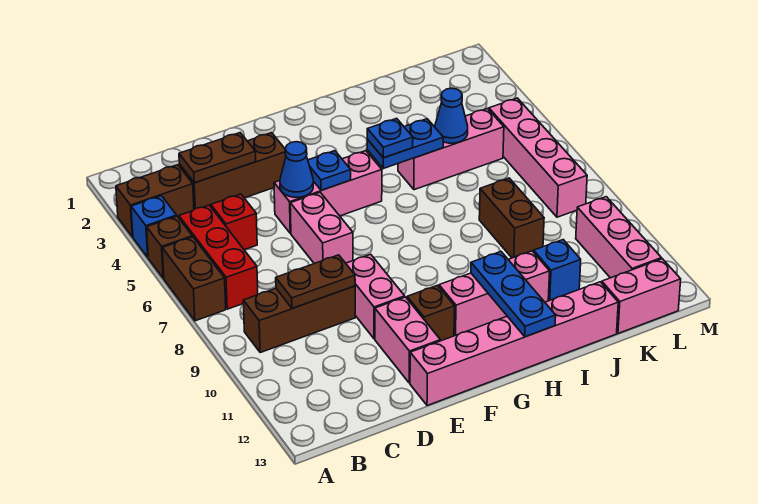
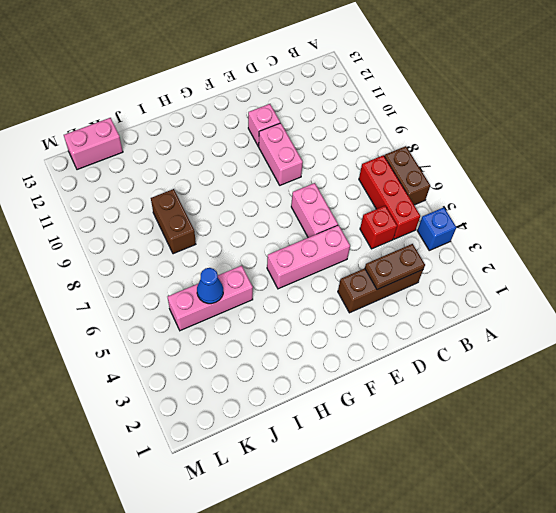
pink 1x1 brick [248,104,280,146] -> pink 1x2 brick [375,297,440,383]
none -> brown 1x2 brick [116,165,194,237]
none -> brown 1x1 brick [147,216,192,278]
none -> brown 1x3 brick [243,286,355,352]

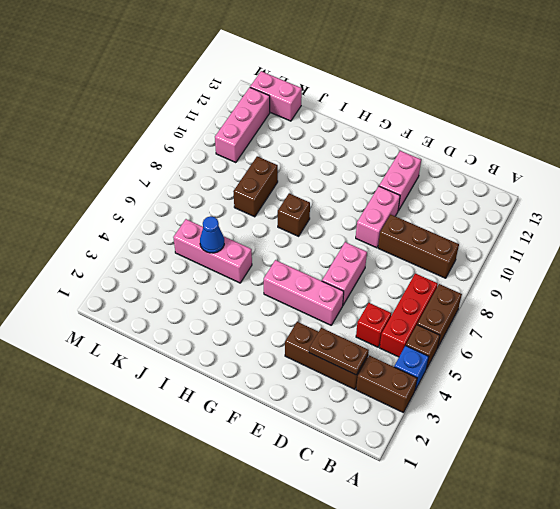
brown 1x1 brick [278,193,310,236] -> brown 1x1 brick moved to [407,285,455,341]
none -> pink 1x6 brick [410,282,618,406]
none -> pink 1x3 brick [439,251,550,336]
none -> blue 1x1 brick [534,240,581,301]

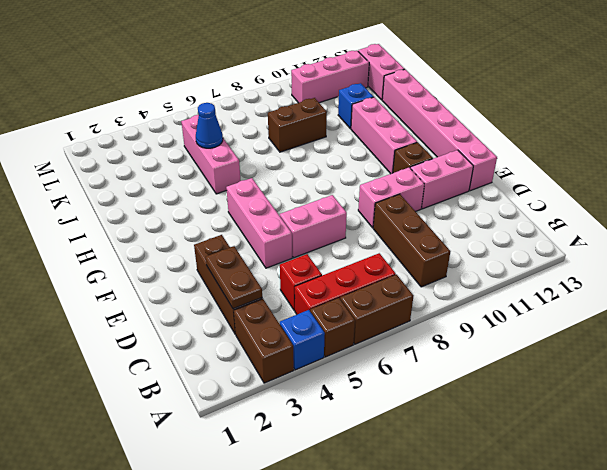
none -> pink 1x4 brick [489,98,587,217]
none -> brown 1x2 plate [276,255,355,308]
none -> blue 1x1 cone [280,142,313,197]

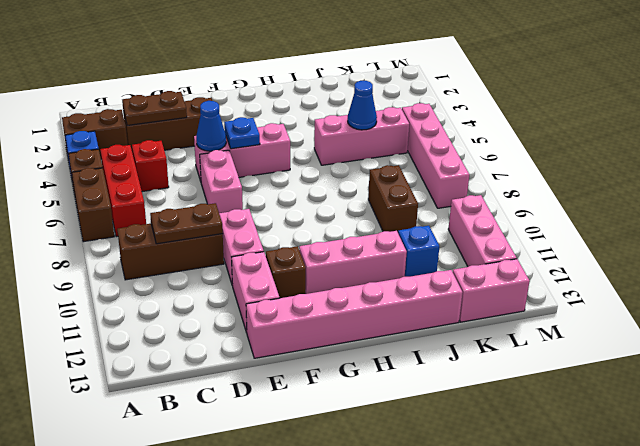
none -> blue 1x2 plate [367,119,443,168]
none -> blue 1x3 plate [471,252,556,337]
none -> blue 1x1 plate [367,118,413,158]

